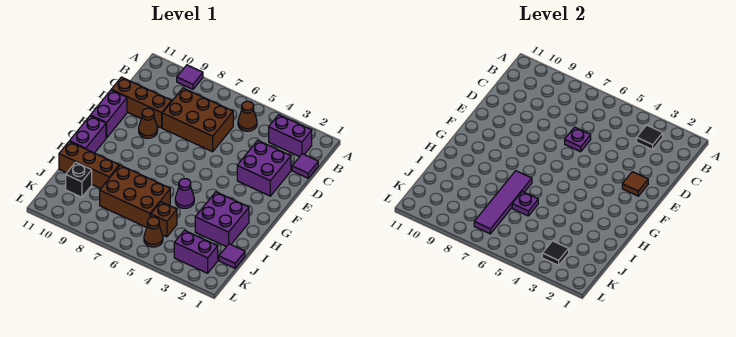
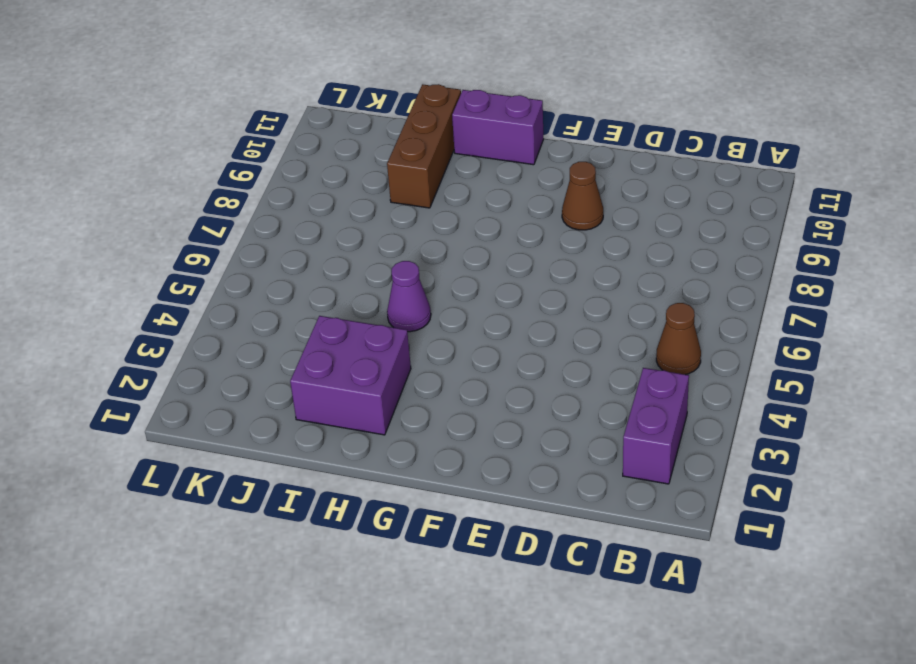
none -> purple 1x1 tile [177,65,203,89]
none -> purple 1x1 tile [292,154,318,178]
none -> brown 2x3 brick [162,88,233,152]

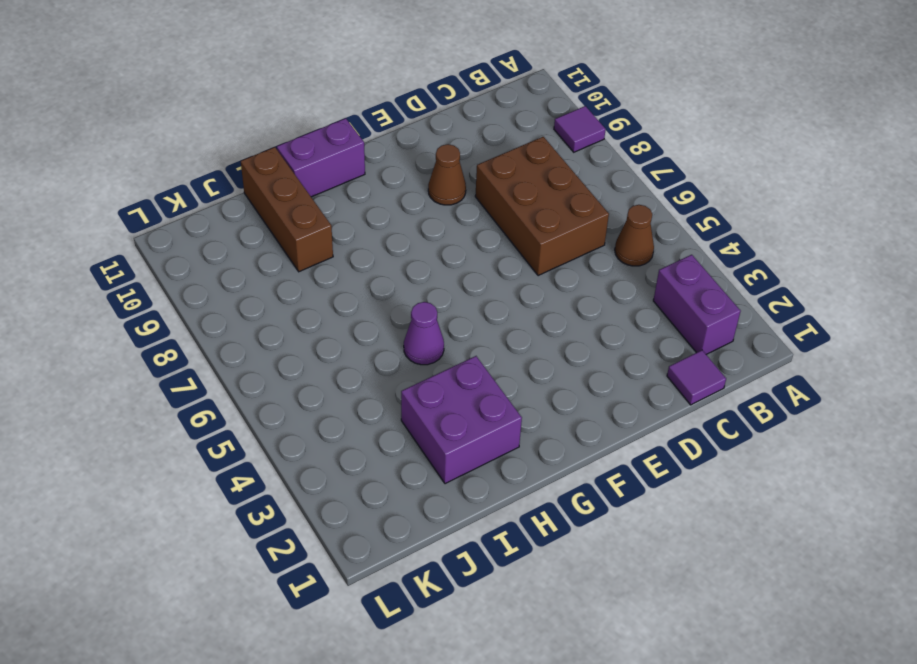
none -> purple 2x2 brick [237,140,291,196]
none -> brown 1x3 brick [111,77,172,128]
none -> purple 1x2 brick [90,90,127,138]

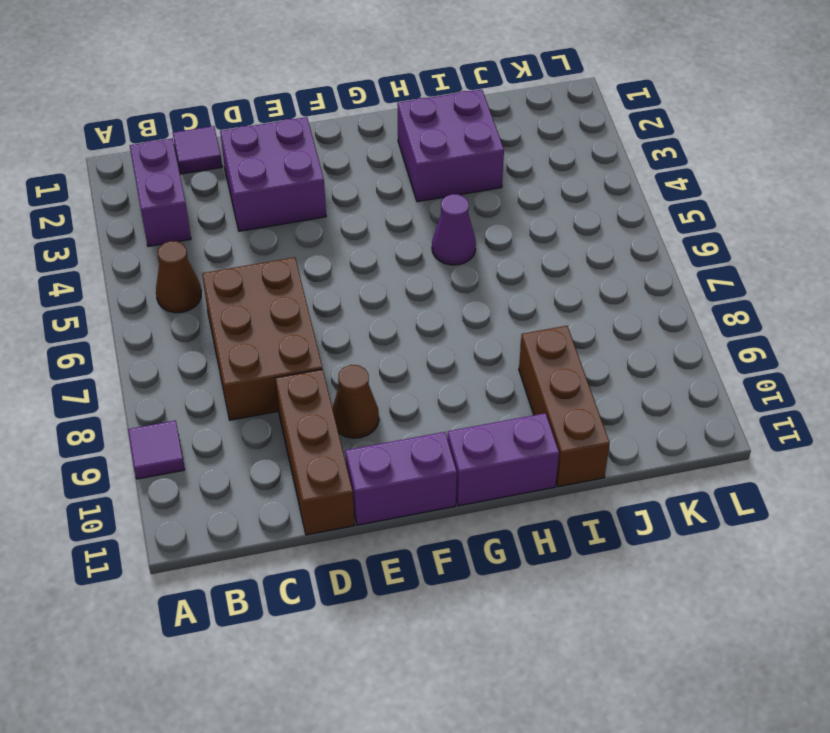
none -> brown 2x3 brick [100,165,170,227]
none -> purple 1x1 tile [219,244,245,268]
none -> brown 1x1 brick [151,202,177,237]

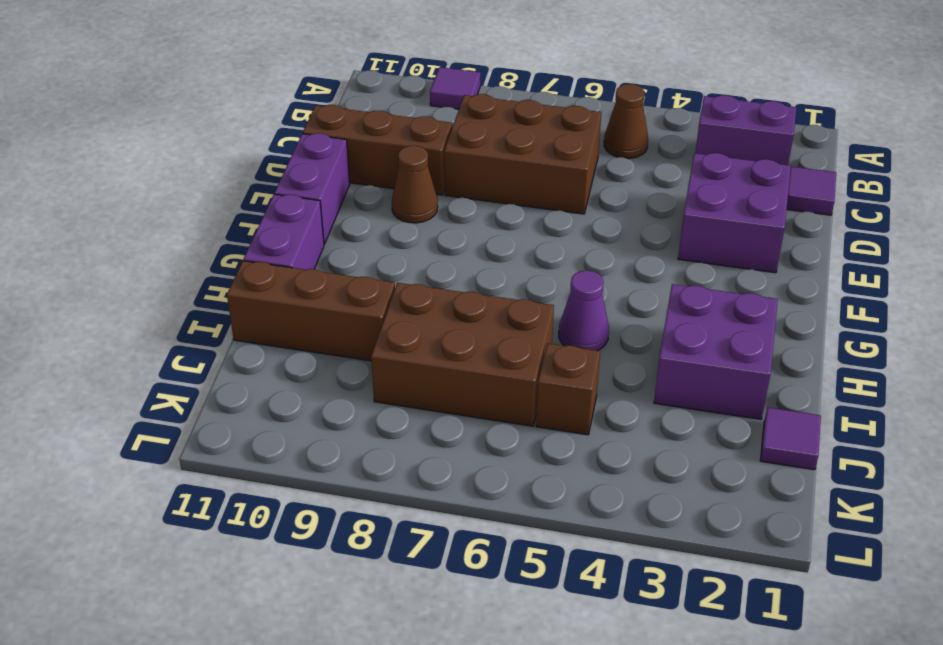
none -> black 1x1 brick [66,162,92,197]
none -> purple 1x2 brick [174,230,218,273]
none -> brown 1x1 cone [144,217,163,247]

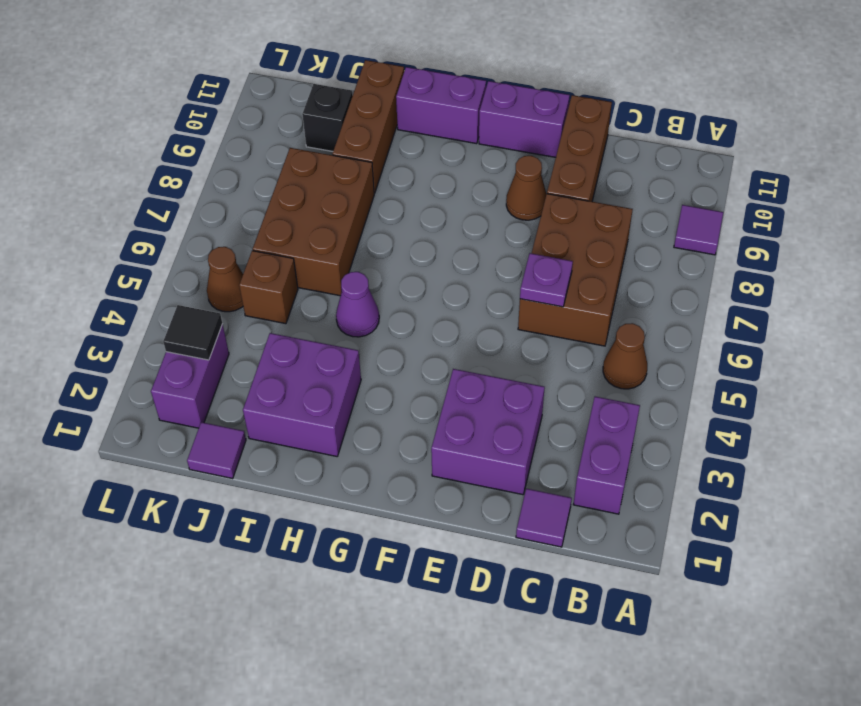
none -> black 1x1 tile [637,125,663,150]
none -> brown 1x1 tile [622,172,648,196]
none -> purple 1x4 tile [474,171,532,234]

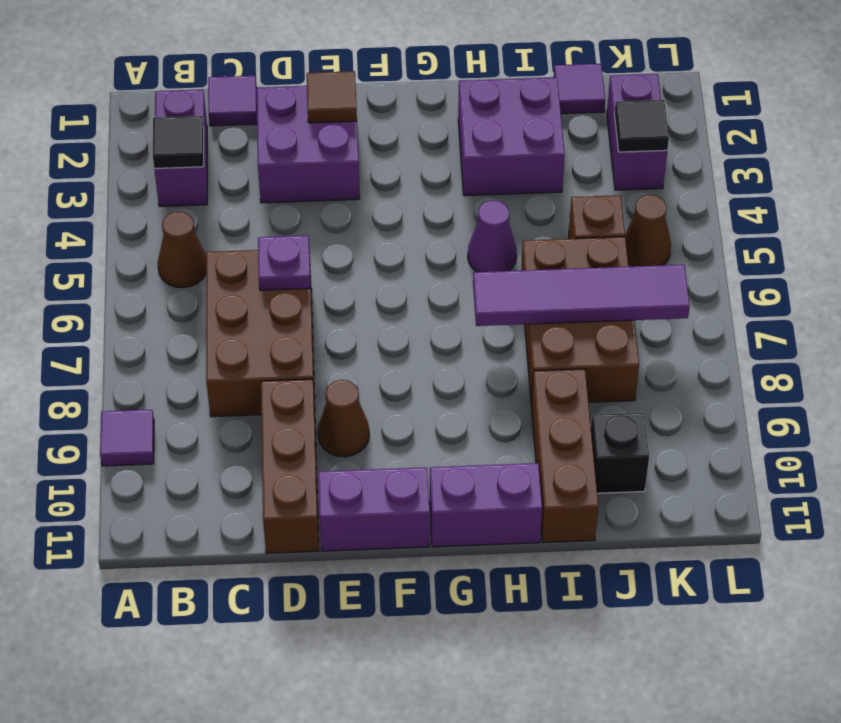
none -> purple 1x1 plate [512,191,538,216]

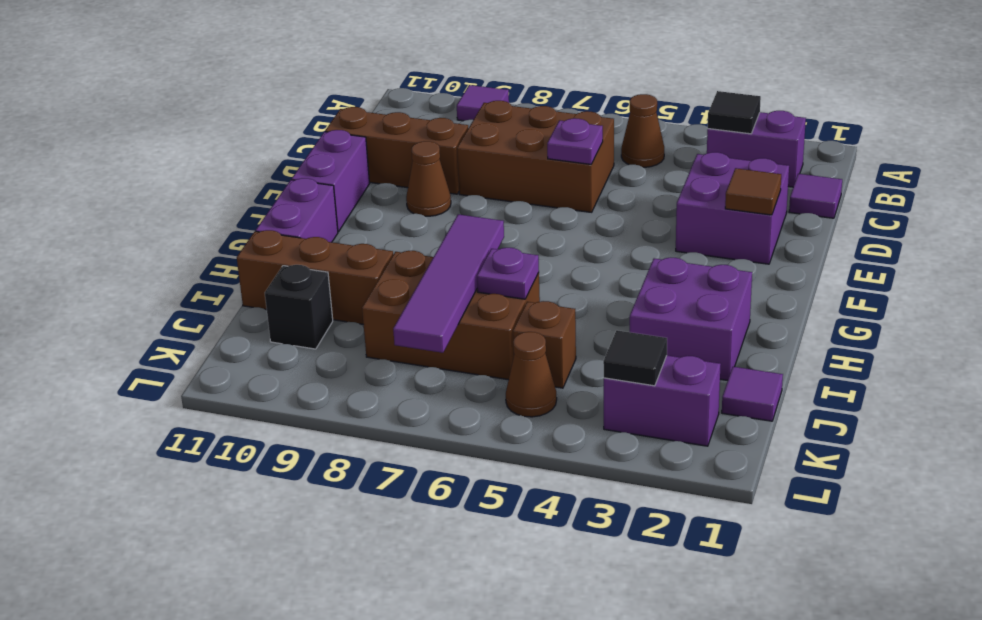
none -> purple 1x1 cone [175,179,194,208]

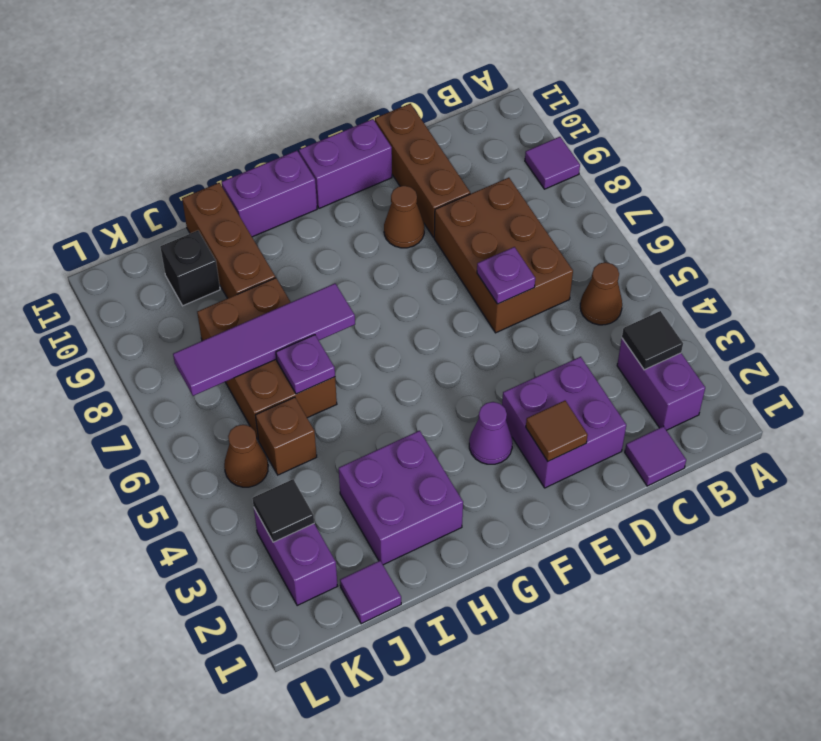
purple 1x1 cone [469,402,513,464] -> purple 1x1 cone moved to [175,179,194,208]

